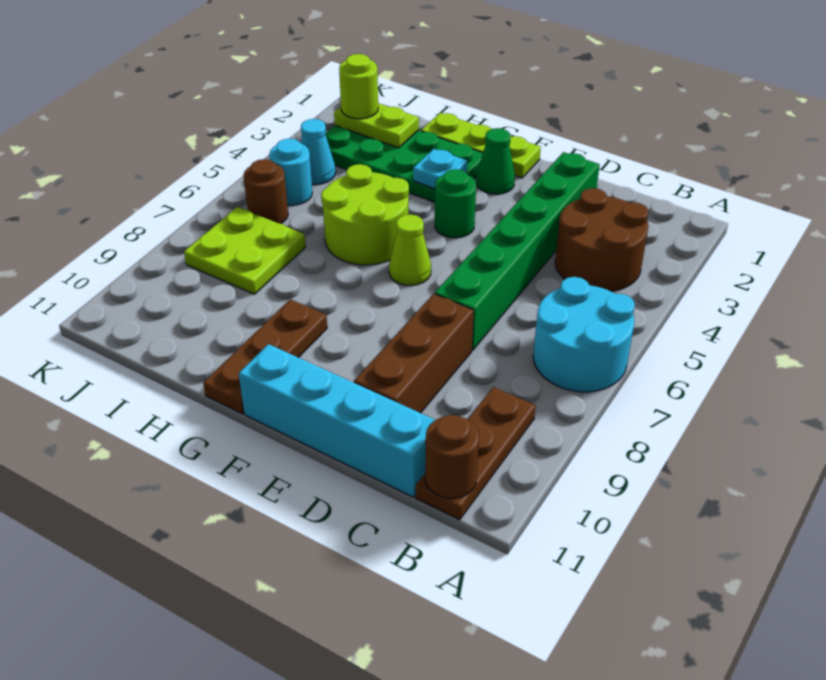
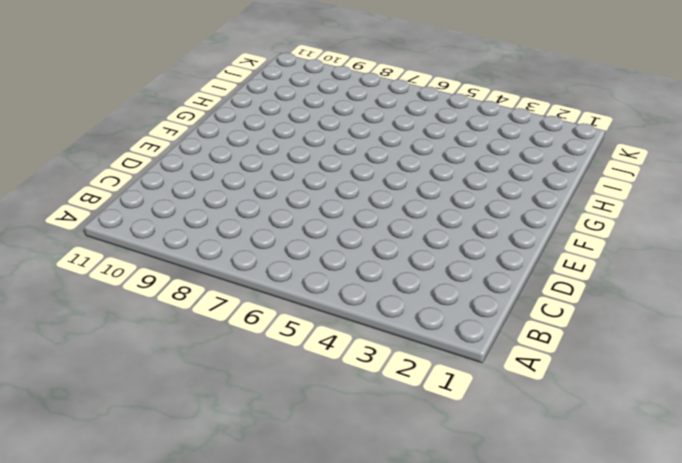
none -> cyan 2x2 round brick [533,277,635,392]
none -> brown 2x2 round brick [555,188,649,291]
none -> brown 1x3 plate [416,387,536,520]

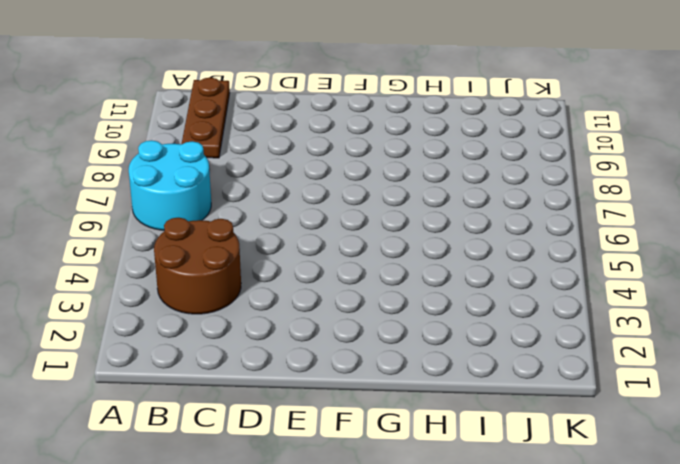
none -> cyan 1x4 brick [239,344,435,497]
none -> green 1x6 brick [435,152,600,350]
none -> brown 1x3 brick [354,294,474,413]

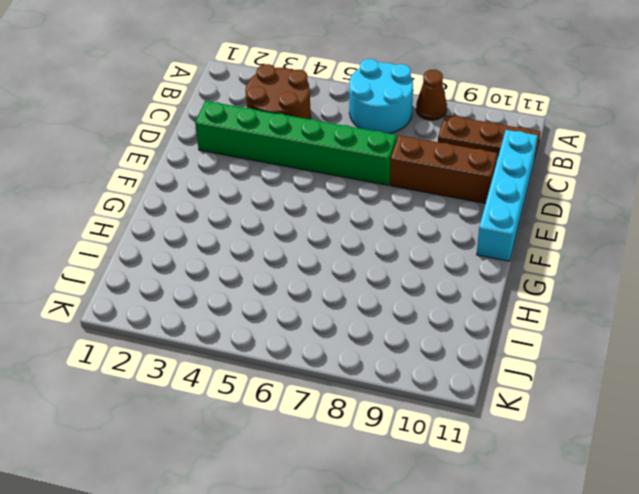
brown 1x1 cone [416,70,447,120] -> none
none -> lime 1x3 plate [421,113,541,178]
none -> green 1x1 cone [476,128,515,194]
none -> green 1x1 round brick [435,169,476,238]

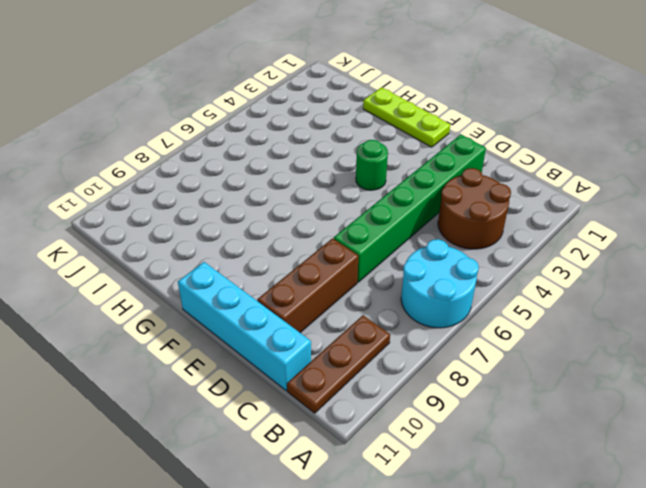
none -> green 1x1 cone [476,128,515,194]
none -> lime 1x1 cone [389,214,431,286]
none -> green 2x4 plate [325,126,483,202]

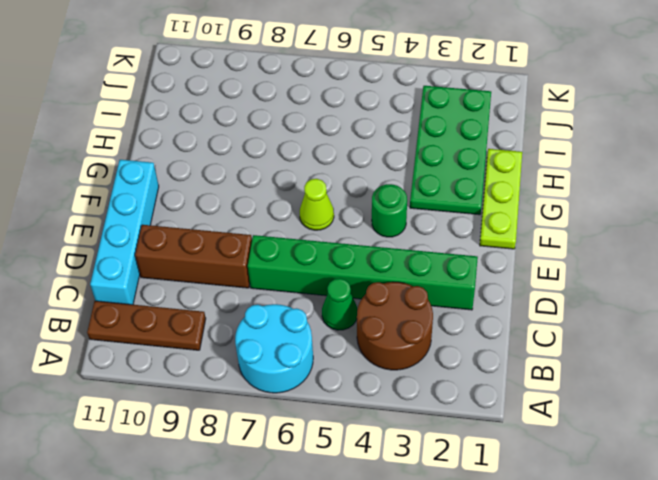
green 1x1 cone [322,278,357,330] -> green 1x1 cone moved to [476,128,515,194]
none -> lime 2x2 round brick [321,164,409,265]
none -> brown 1x3 plate [203,299,327,414]
none -> lime 2x2 plate [184,207,306,294]

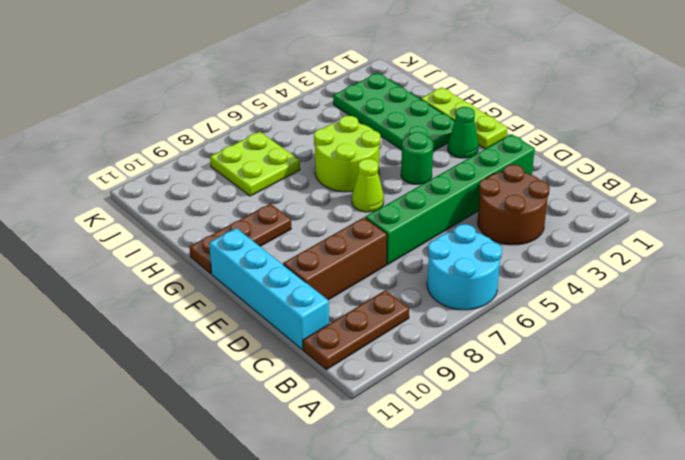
none -> cyan 1x1 cone [301,119,336,185]
none -> cyan 1x1 round brick [269,139,312,205]
none -> brown 1x1 round brick [243,159,288,224]

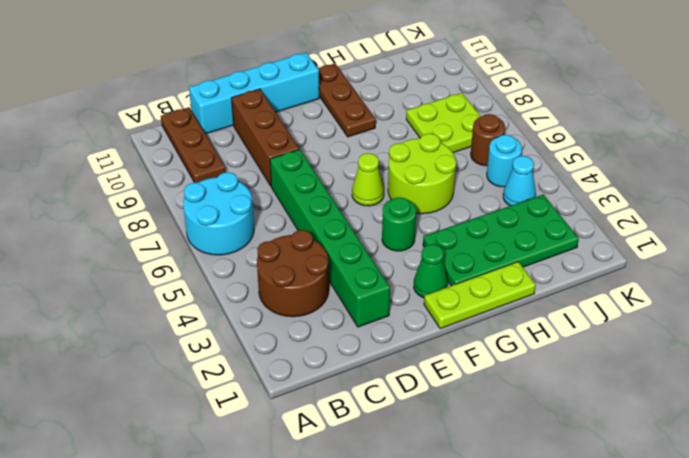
none -> brown 1x1 round brick [425,415,479,498]
none -> cyan 1x1 plate [413,149,467,189]
none -> lime 1x2 plate [334,103,419,148]

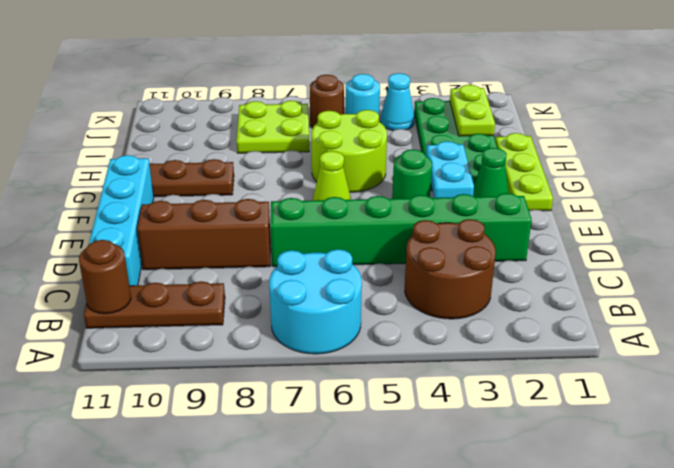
cyan 1x2 plate [426,141,474,198] -> cyan 1x1 plate [413,149,467,189]
none -> lime 1x1 round brick [339,54,378,119]

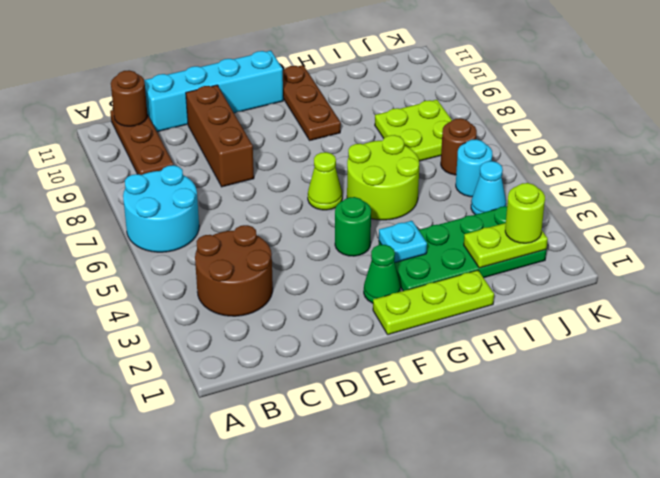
none -> green 1x6 brick [435,152,600,350]

